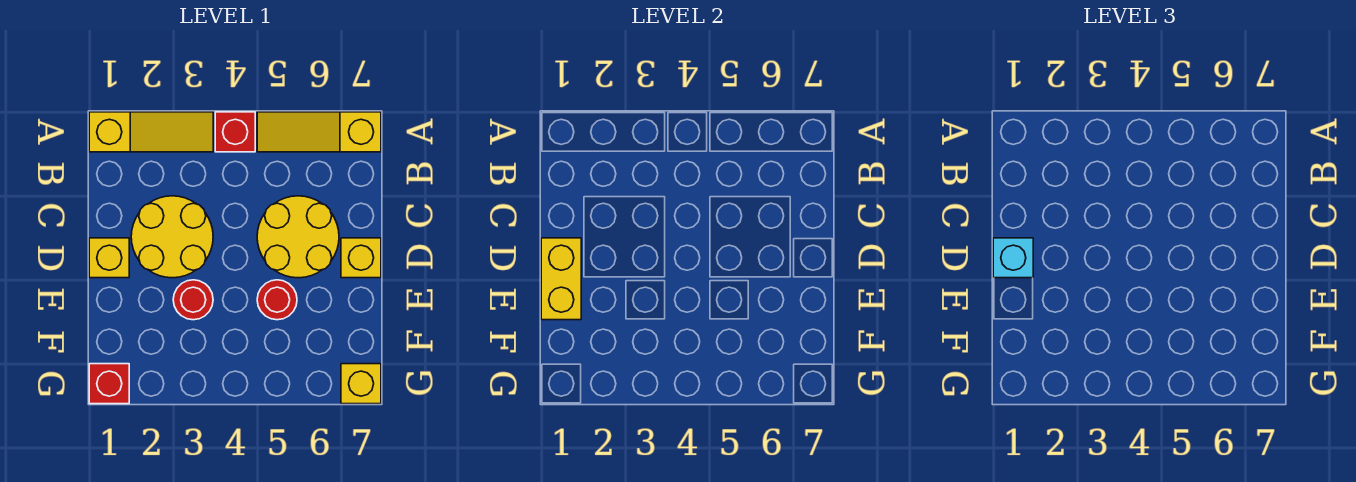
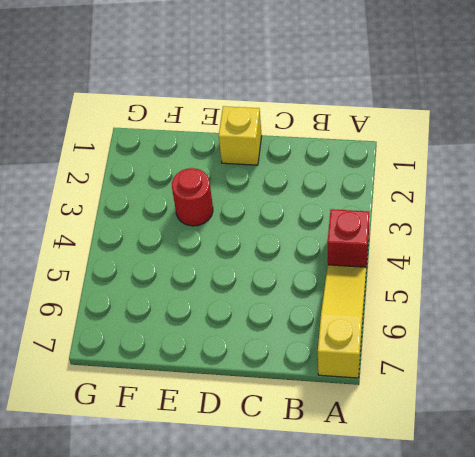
none -> yellow 1x3 slope [89,112,213,152]
none -> yellow 2x2 round brick [131,196,213,278]
none -> yellow 2x2 round brick [257,196,339,278]

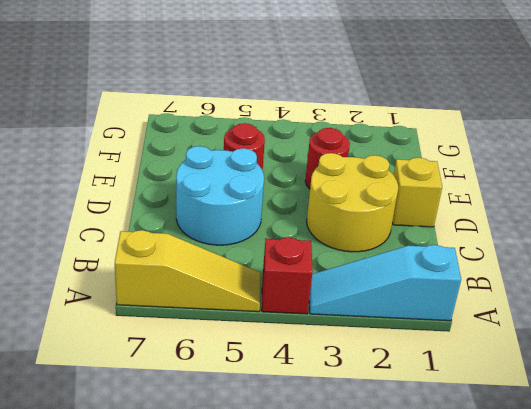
cyan 1x3 slope [309,245,461,321] -> yellow 1x3 slope [89,112,213,152]
cyan 2x2 round brick [176,146,264,245] -> yellow 2x2 round brick [257,196,339,278]
none -> yellow 1x1 brick [341,238,381,278]
none -> red 1x1 brick [89,364,129,404]
none -> yellow 1x1 brick [341,364,381,404]

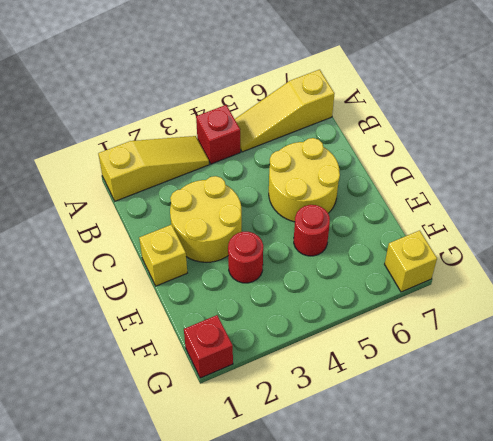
none -> yellow 1x1 brick [341,238,381,278]
none -> yellow 1x2 brick [541,238,581,320]
none -> cyan 1x1 brick [993,238,1033,278]

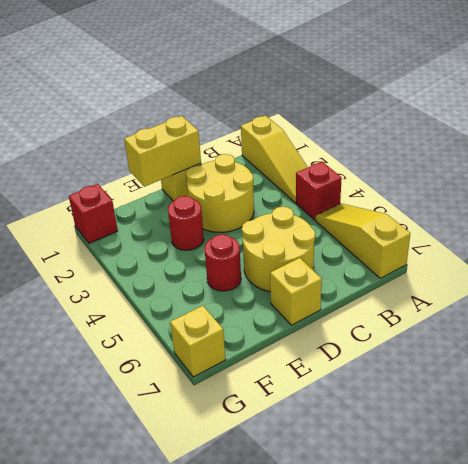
none -> cyan 1x1 brick [993,238,1033,278]

